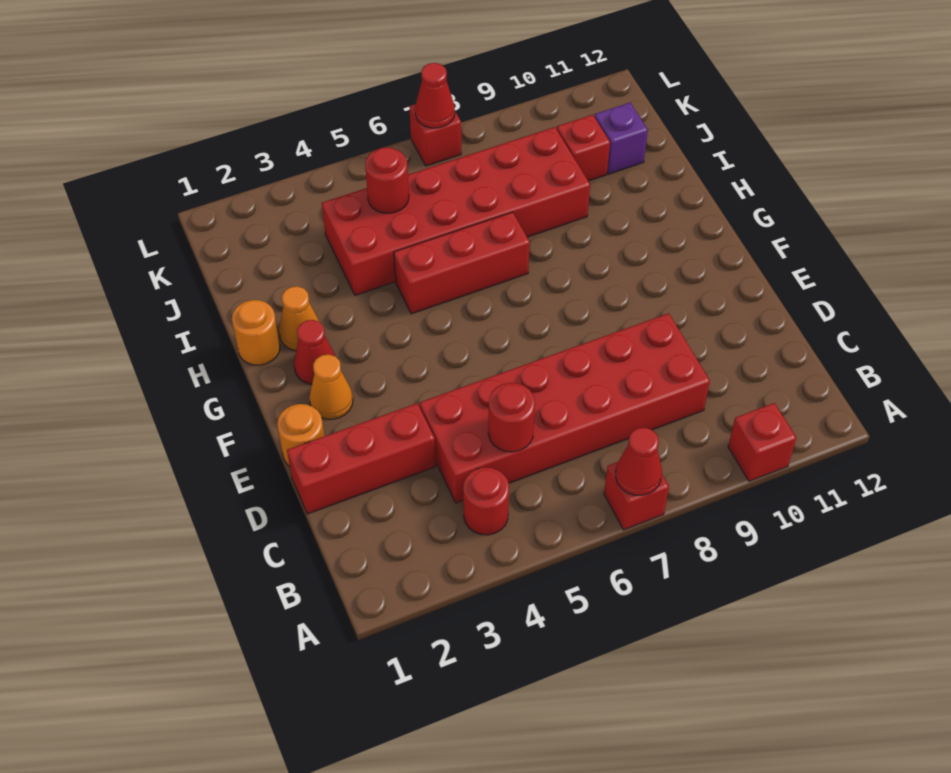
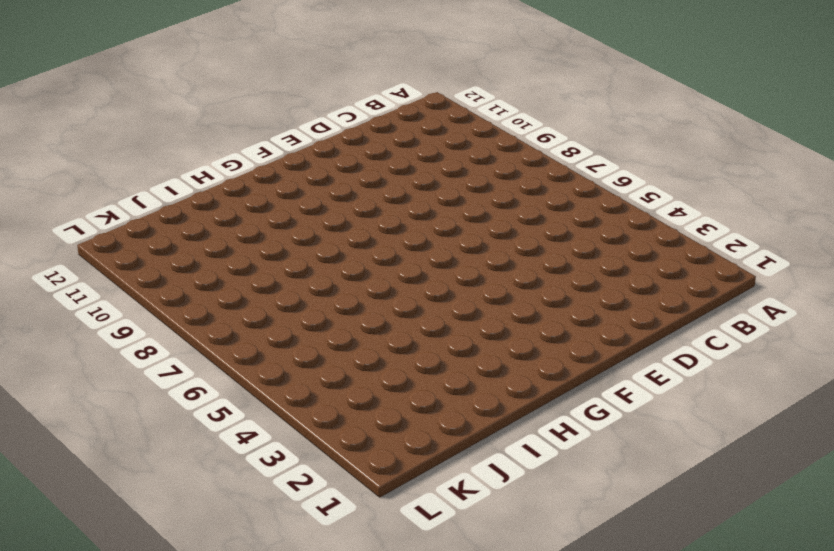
none -> red 1x1 brick [604,462,669,530]
none -> red 1x1 brick [728,403,796,481]
none -> red 1x1 round brick [463,467,509,535]

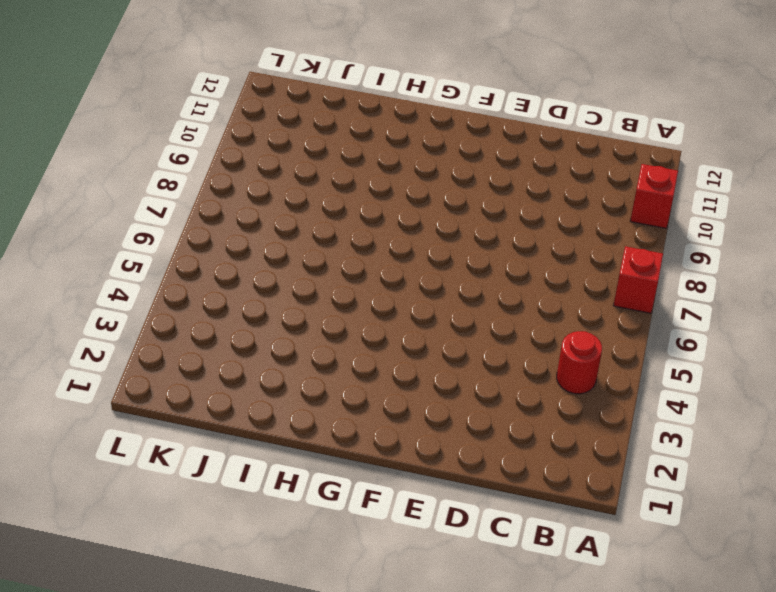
none -> red 2x6 brick [420,313,710,503]
none -> red 1x3 brick [287,403,436,514]
none -> orange 1x1 round brick [277,404,324,466]

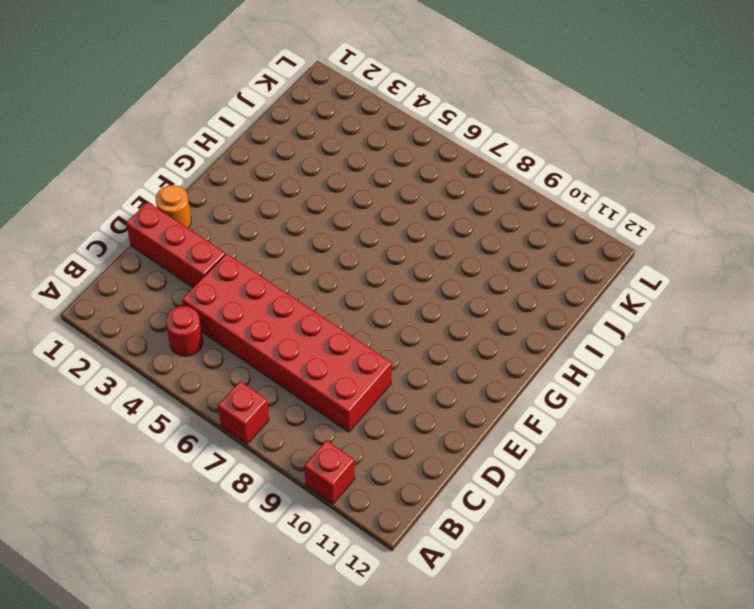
none -> orange 1x1 cone [309,354,353,419]
none -> red 1x1 cone [294,320,335,384]
none -> orange 1x1 round brick [232,300,280,365]

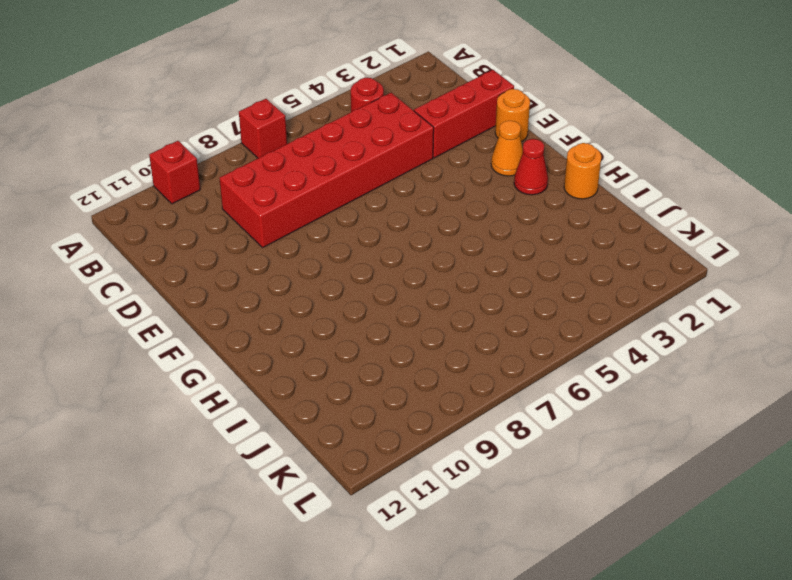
none -> orange 1x1 cone [279,286,319,351]
none -> red 1x3 brick [394,212,530,314]
none -> red 2x6 brick [322,127,590,295]

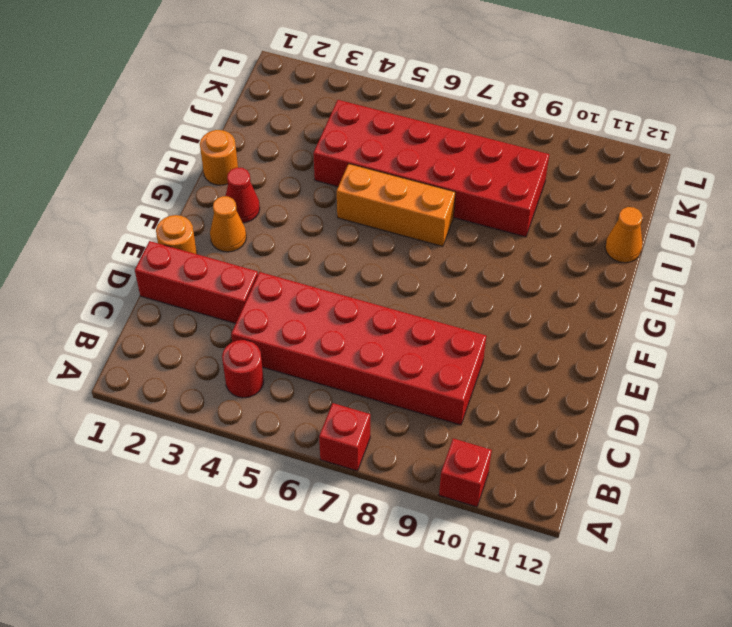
orange 1x3 brick [337,164,455,246] -> red 1x3 brick [394,212,530,314]
orange 1x1 cone [605,207,642,263] -> orange 1x1 cone moved to [279,286,319,351]
none -> red 1x1 brick [557,115,610,181]
none -> purple 1x1 brick [594,103,648,174]
none -> red 1x1 brick [409,104,461,166]

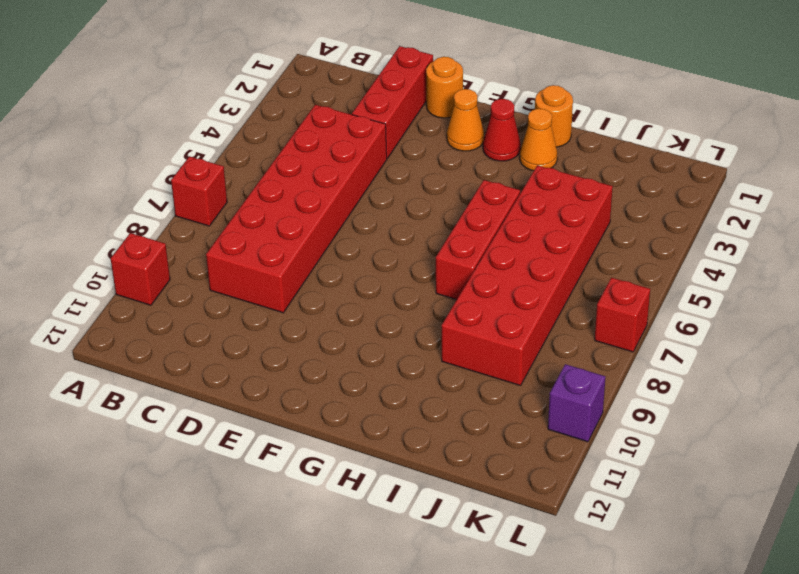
purple 1x1 brick [548,364,605,442] -> purple 1x1 brick moved to [594,103,648,174]
none -> red 1x1 round brick [463,467,509,535]
none -> red 1x1 brick [557,115,610,181]
none -> red 1x1 cone [616,428,662,496]

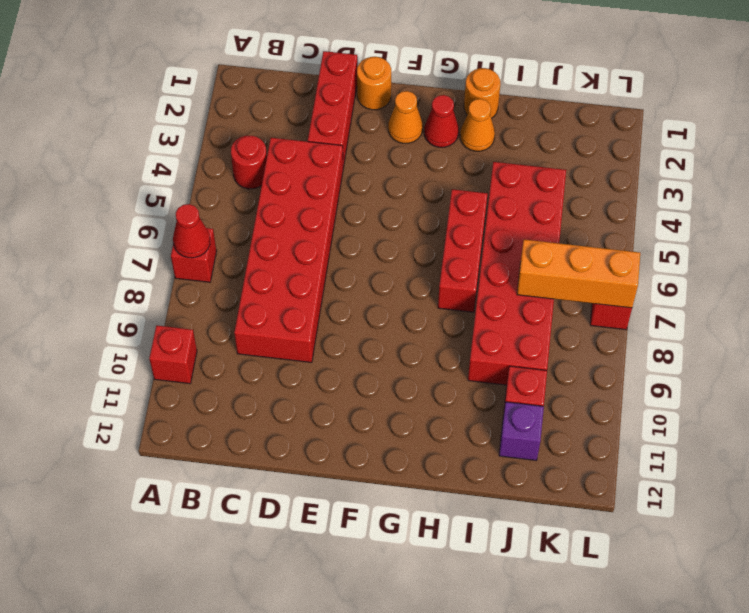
orange 1x3 brick [517,240,640,308] -> red 1x1 cone [415,63,455,128]
none -> red 1x1 round brick [488,383,535,452]
none -> red 1x1 round brick [365,147,409,213]

